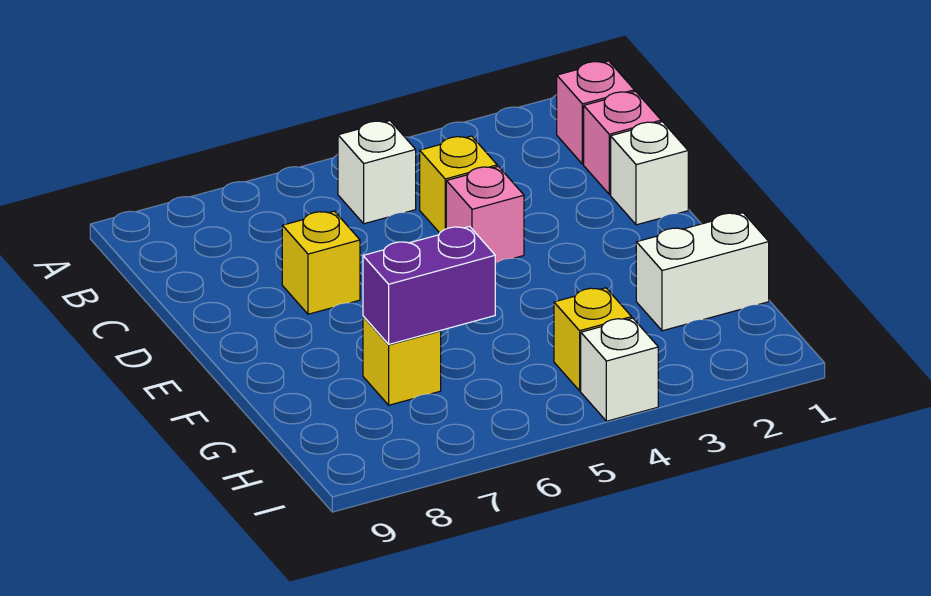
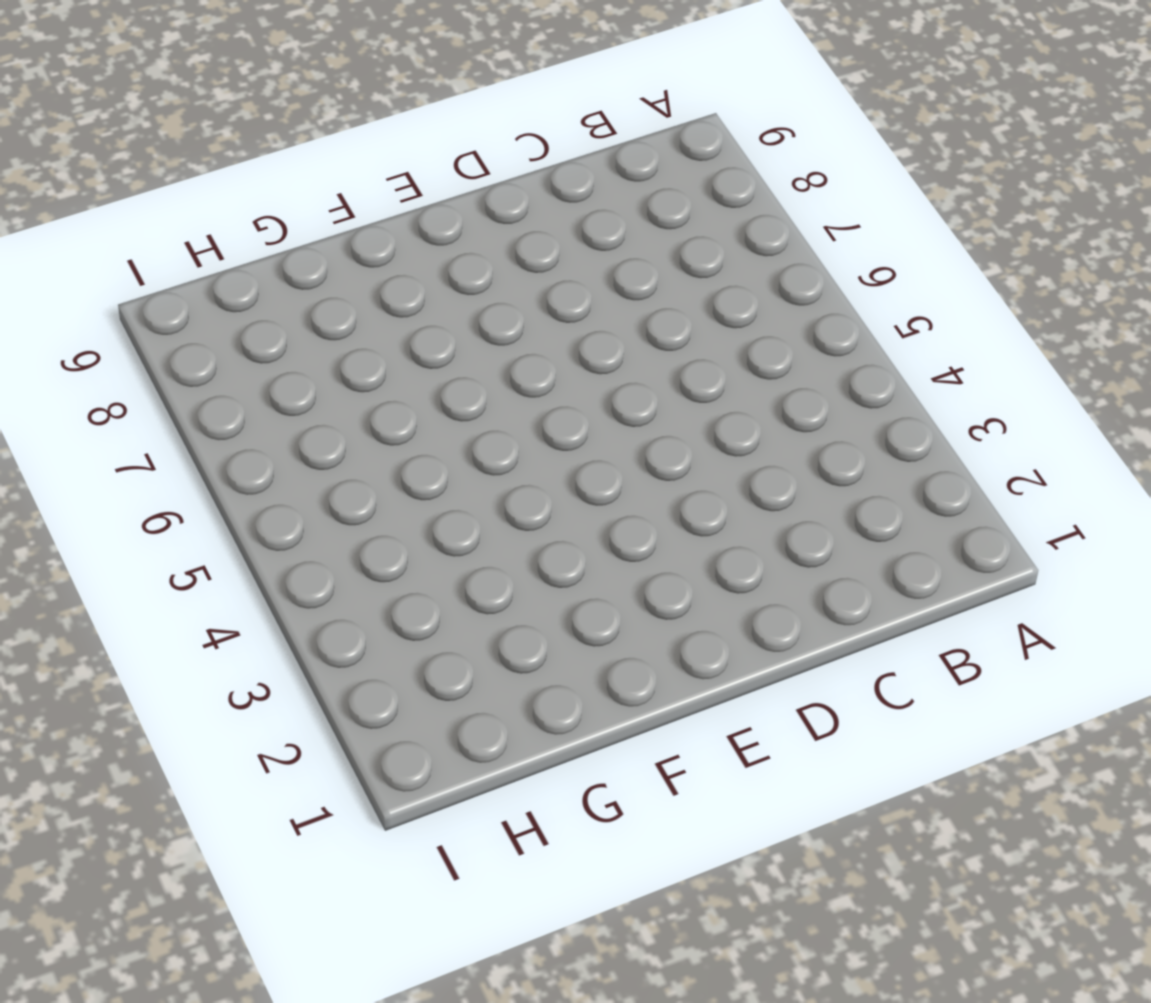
none -> pink 1x1 brick [557,61,634,164]
none -> white 1x1 brick [338,121,416,224]
none -> pink 1x1 brick [584,91,661,194]

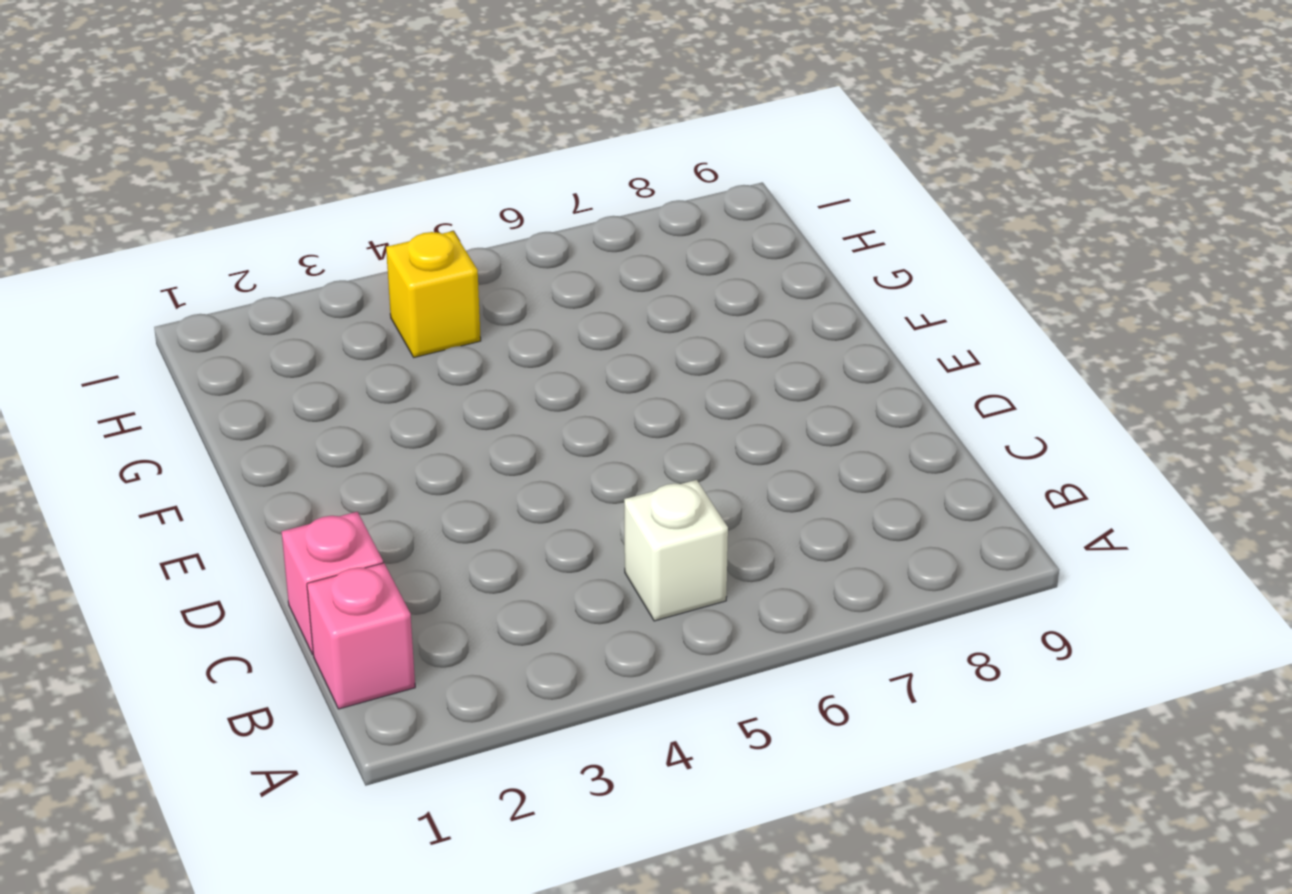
none -> yellow 1x1 brick [420,136,497,233]
none -> white 1x1 brick [611,122,688,225]
none -> pink 1x1 brick [446,166,524,263]

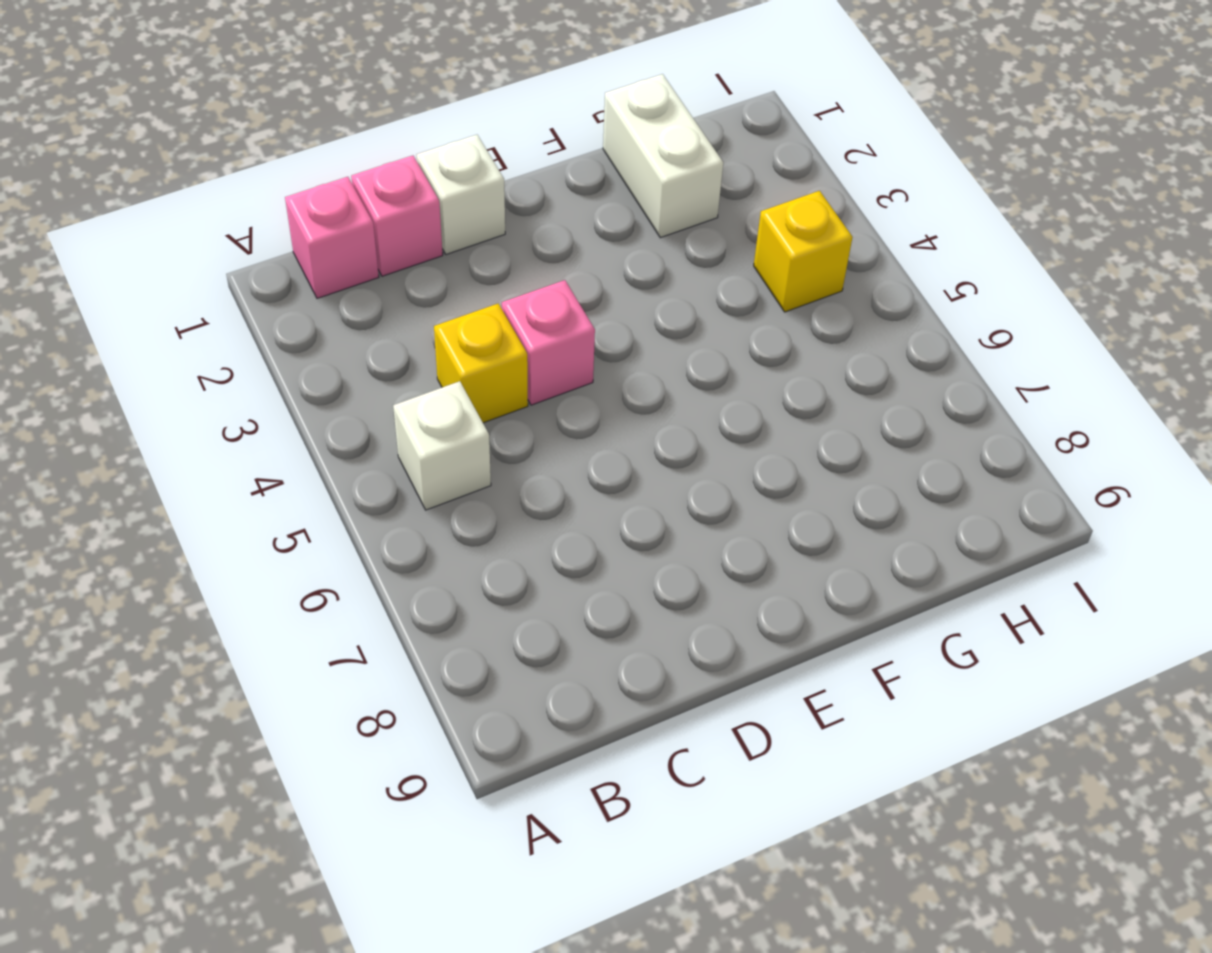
none -> yellow 1x1 brick [282,211,360,314]
none -> yellow 1x1 brick [363,316,441,405]
none -> white 1x1 brick [581,318,658,421]

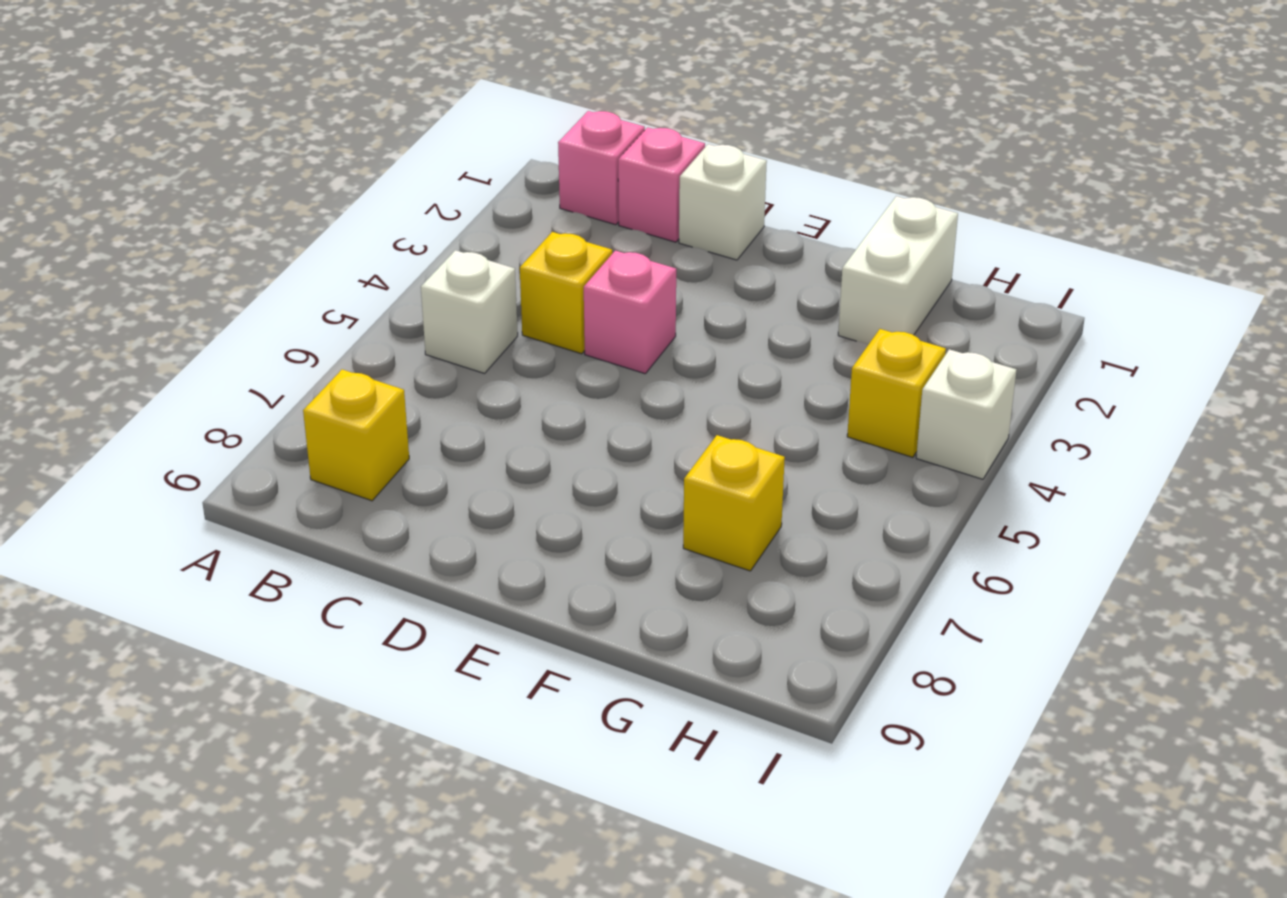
yellow 1x1 brick [303,369,409,501] -> yellow 1x1 brick moved to [282,211,360,314]
none -> purple 1x2 brick [363,226,495,344]

